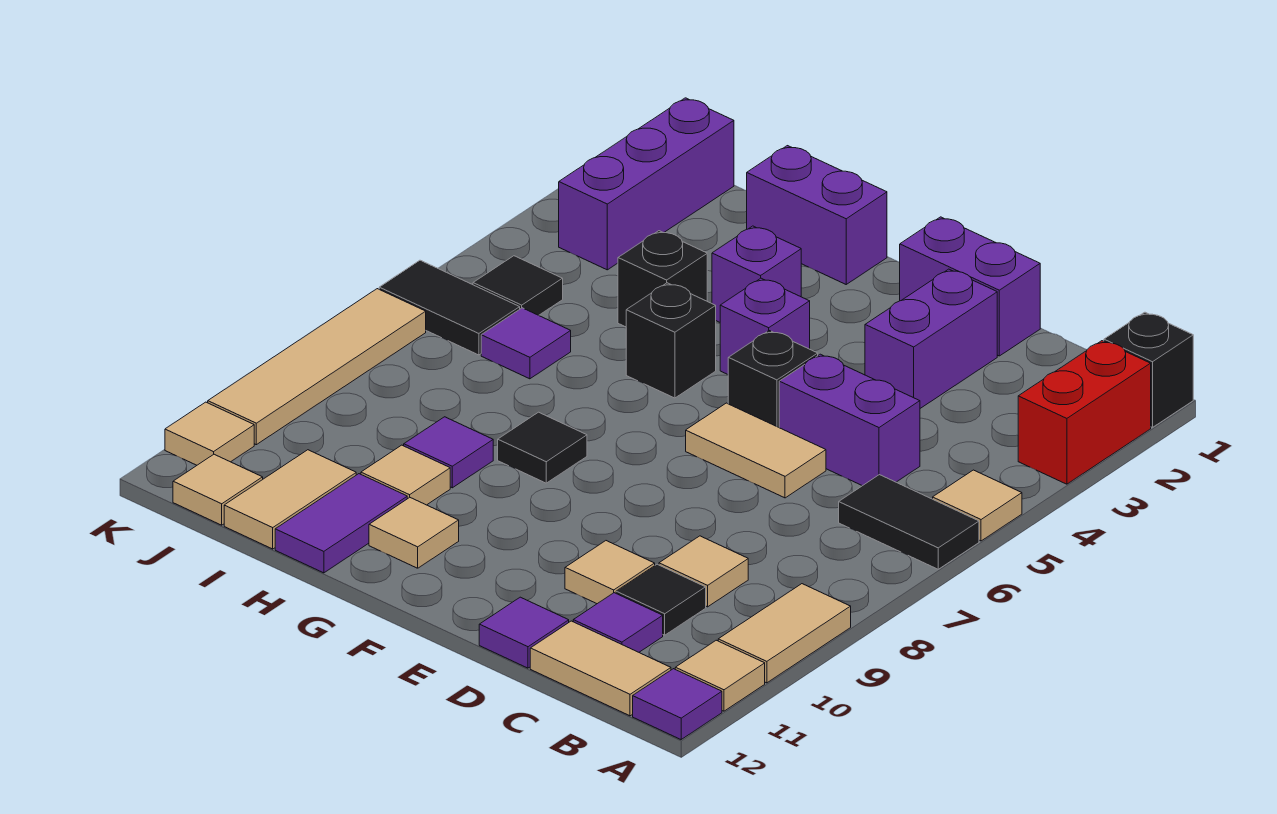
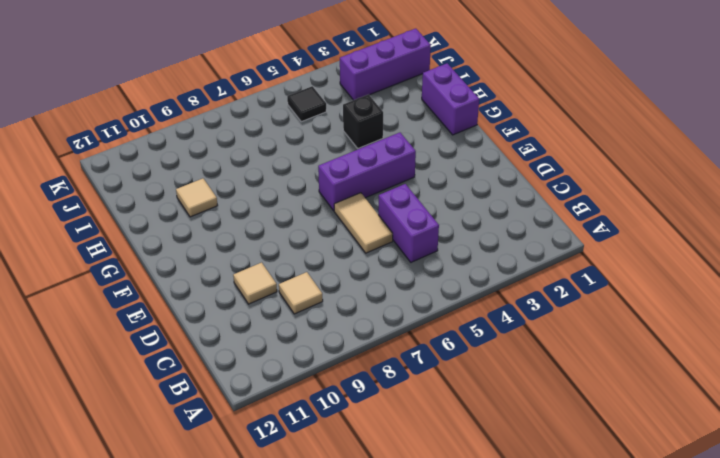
purple 1x3 brick [318,133,416,211] -> purple 1x1 brick [720,278,810,374]
none -> black 1x1 brick [1104,312,1193,427]
none -> red 1x2 brick [1018,341,1151,484]
none -> tan 1x1 tile [933,470,1022,541]
none -> black 1x2 tile [839,475,979,569]

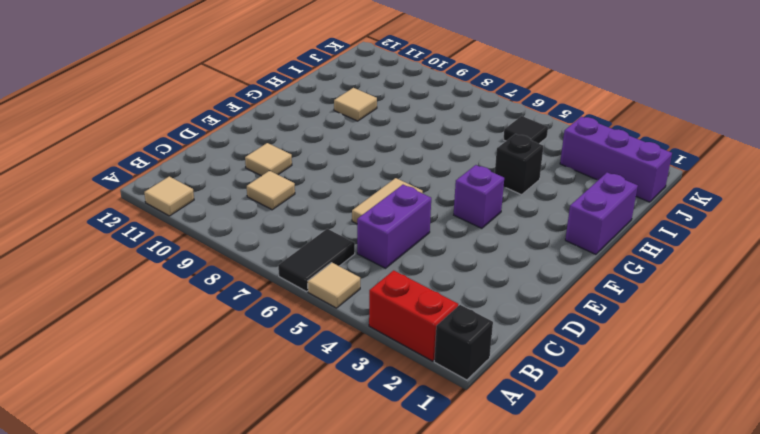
none -> tan 1x2 tile [718,584,851,683]
none -> purple 1x1 tile [633,669,722,739]
none -> tan 1x2 tile [530,621,671,716]
none -> black 1x1 tile [616,564,706,635]

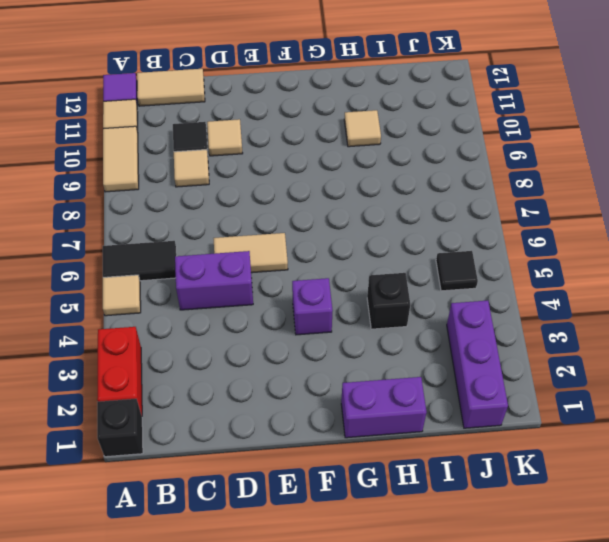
none -> purple 1x1 tile [573,593,663,652]
none -> purple 1x2 brick [900,217,1040,356]
none -> purple 1x2 brick [865,269,997,408]
none -> purple 1x1 tile [479,597,569,668]

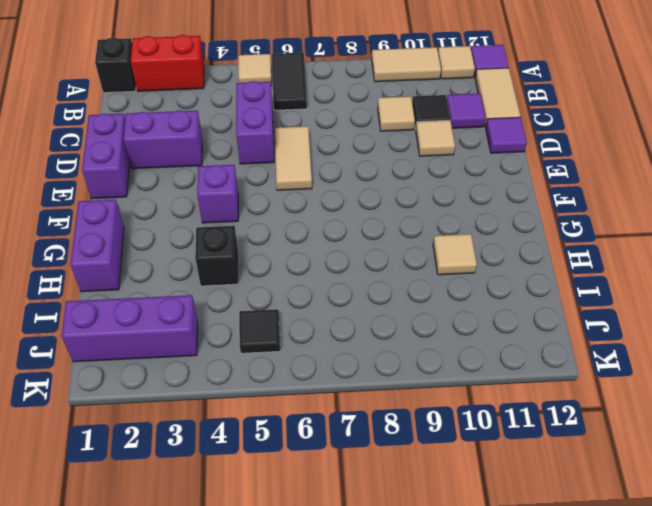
none -> black 1x1 brick [728,331,818,427]
none -> purple 1x1 brick [712,226,801,322]
none -> black 1x1 brick [626,283,716,398]
none -> black 1x1 tile [498,412,587,483]

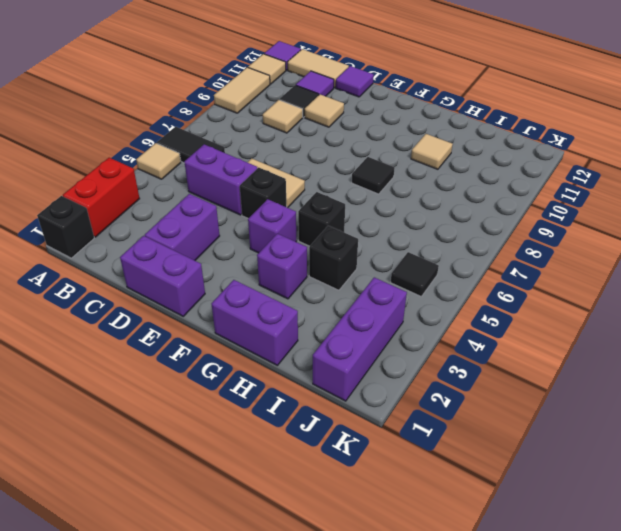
none -> tan 1x1 tile [369,498,459,568]
none -> purple 1x1 tile [404,417,493,488]
none -> purple 1x2 tile [275,474,407,573]
none -> purple 1x1 tile [481,308,571,379]

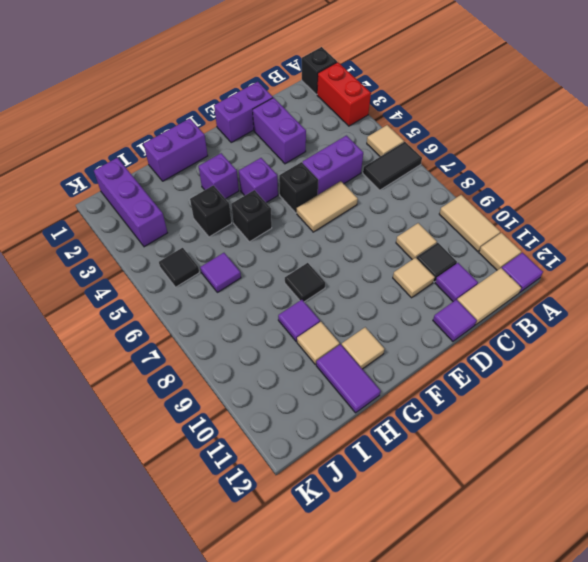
none -> tan 1x2 tile [224,450,356,549]
none -> black 1x2 tile [379,260,520,355]
none -> tan 1x1 tile [173,454,263,525]
none -> tan 1x4 tile [208,289,426,445]

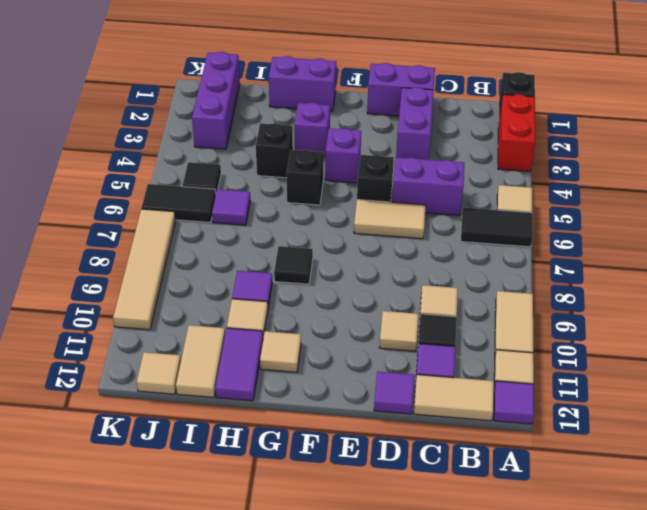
none -> tan 1x1 tile [165,402,254,465]

